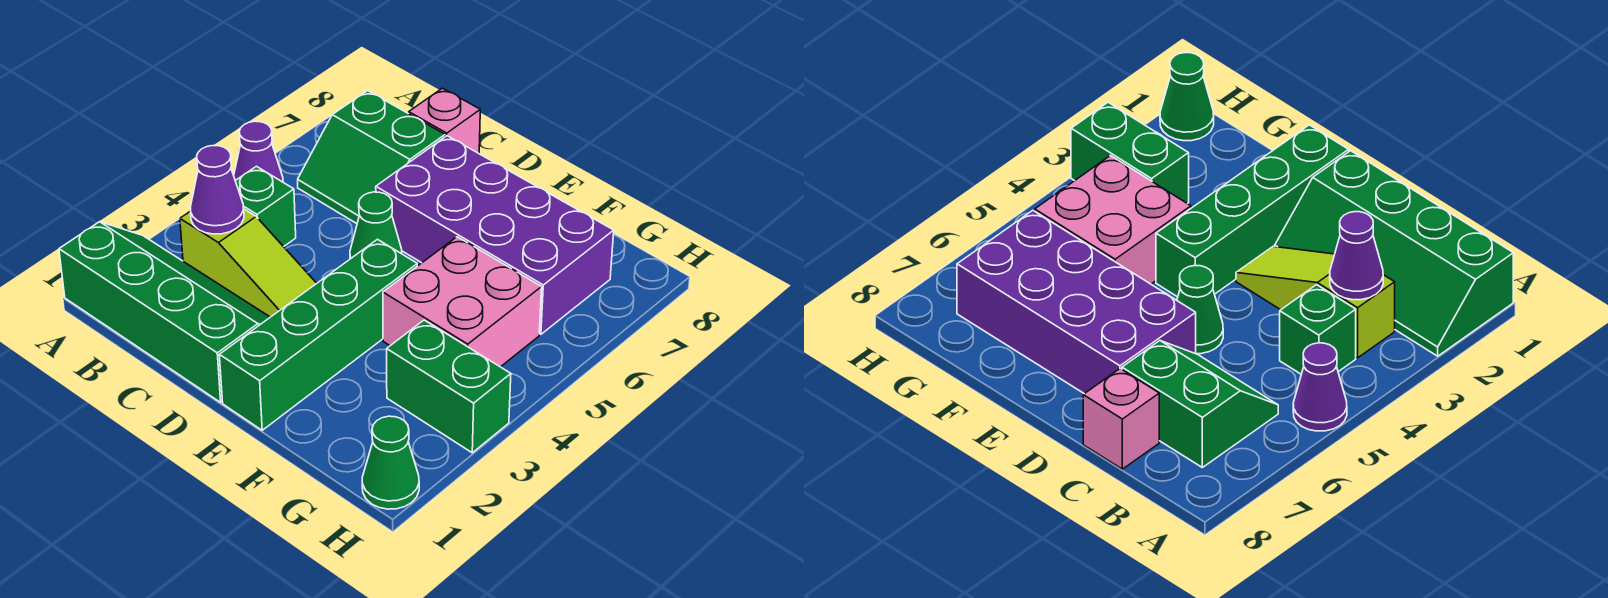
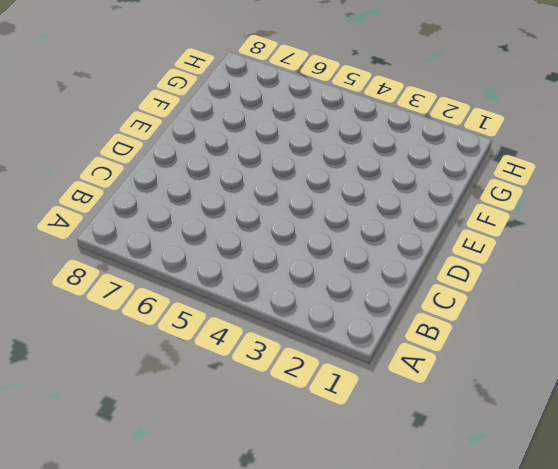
none -> green 2x4 slope [59,222,270,402]
none -> purple 1x1 cone [234,121,283,182]
none -> lime 1x3 slope [180,209,317,317]

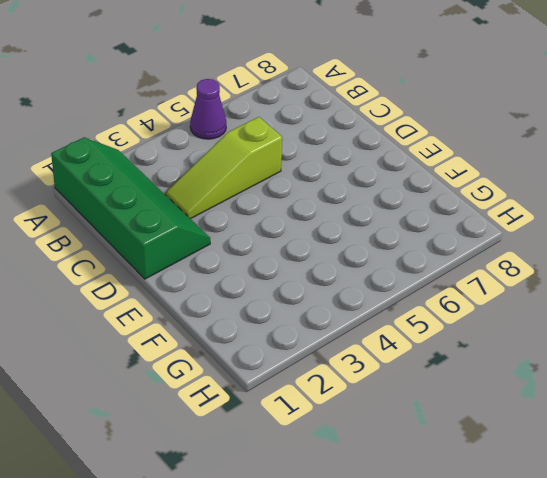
lime 1x3 slope [165,117,282,219] -> lime 1x3 slope turned to [180,209,317,317]
none -> green 1x1 brick [236,166,296,247]
none -> green 2x2 slope [298,91,445,224]
none -> pink 1x1 brick [409,88,480,153]

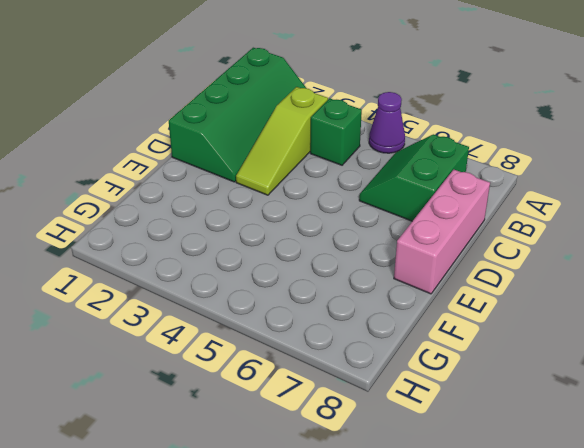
pink 1x3 brick [394,170,490,294] -> pink 1x1 brick [409,88,480,153]
none -> green 1x1 cone [350,192,402,259]
none -> purple 2x4 brick [376,136,614,334]
none -> green 1x4 brick [219,239,417,430]

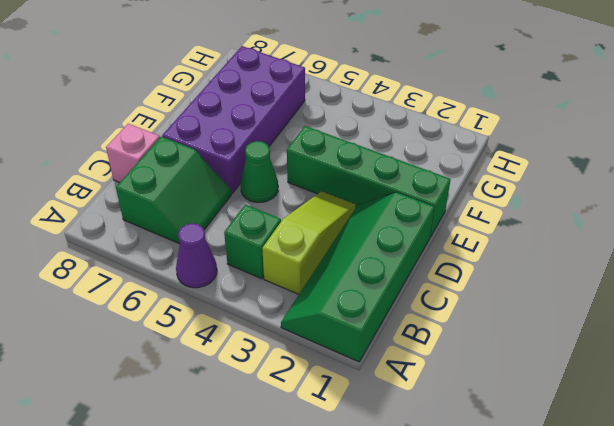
none -> pink 2x2 brick [383,237,542,367]
none -> green 1x2 brick [387,320,511,453]
none -> green 1x1 cone [362,416,419,509]

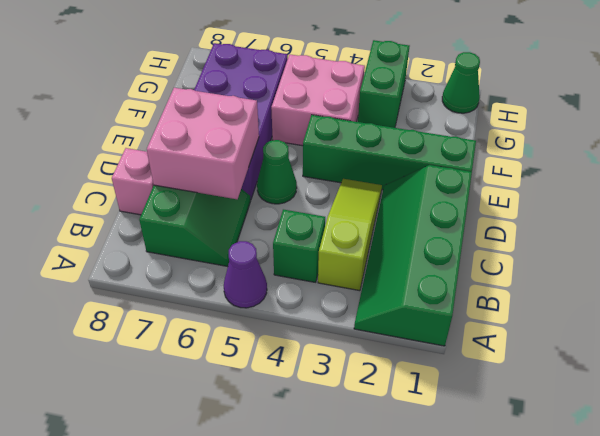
pink 2x2 brick [147,88,259,199] -> none
none -> purple 1x1 cone [191,146,244,234]

